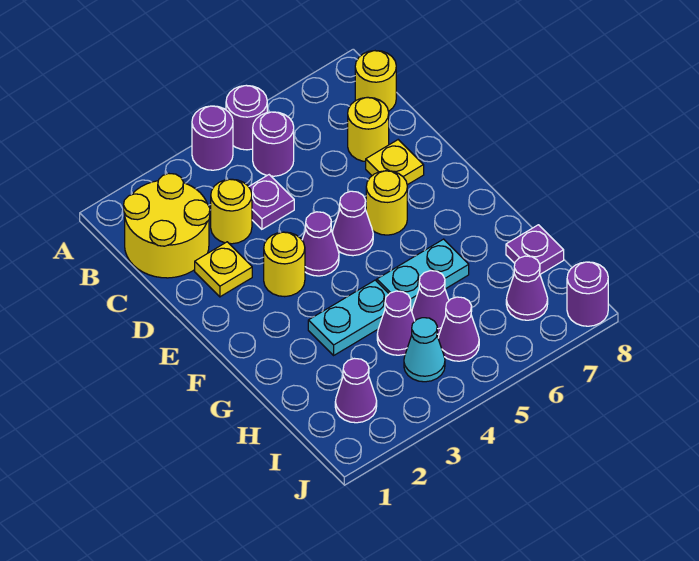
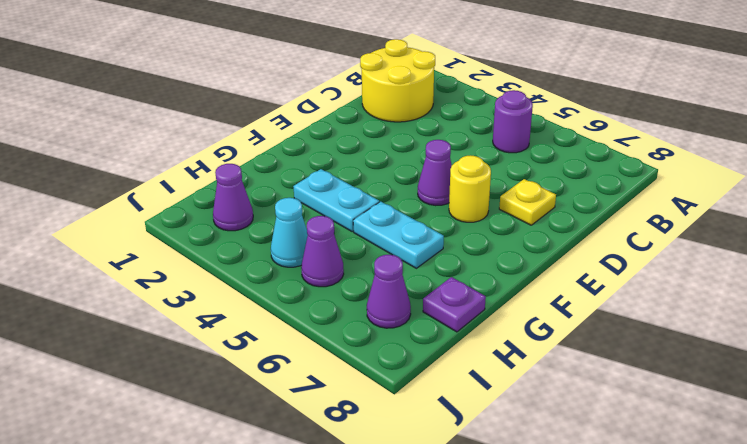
none -> purple 1x1 round brick [192,106,233,170]
none -> purple 1x1 round brick [226,86,267,150]
none -> yellow 1x1 round brick [355,51,396,112]

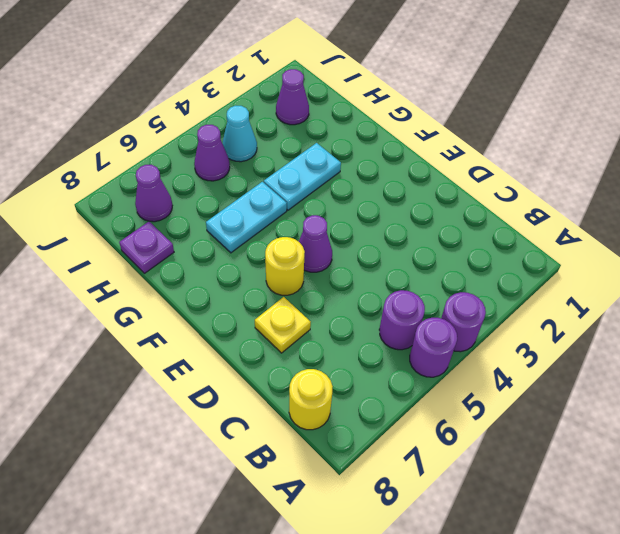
none -> yellow 2x2 round brick [124,174,210,278]
none -> yellow 1x1 round brick [211,179,252,244]
none -> purple 1x1 plate [249,175,294,229]

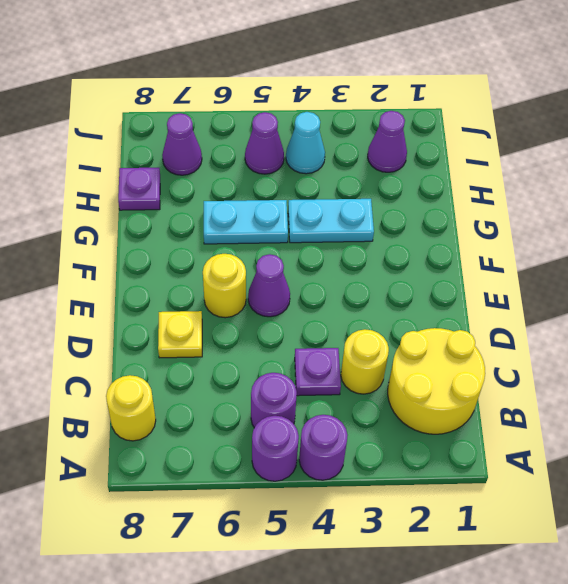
none -> yellow 1x1 round brick [348,97,389,162]
none -> yellow 1x1 plate [195,242,252,297]
none -> yellow 1x1 round brick [264,232,305,297]

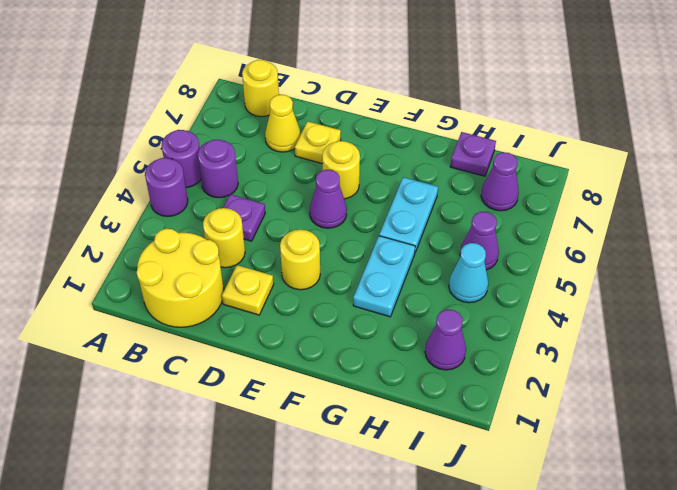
yellow 1x1 cone [265,95,301,152] -> yellow 1x1 round brick [348,97,389,162]
none -> purple 1x1 cone [302,212,339,276]
none -> purple 1x1 cone [377,291,415,355]
none -> purple 1x1 cone [412,271,449,334]

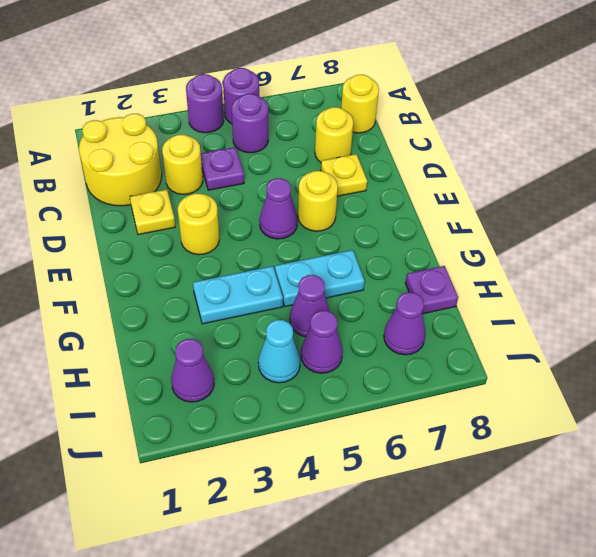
none -> purple 1x1 cone [302,212,339,276]
none -> purple 1x1 cone [377,291,415,355]
none -> purple 1x1 round brick [567,262,608,326]

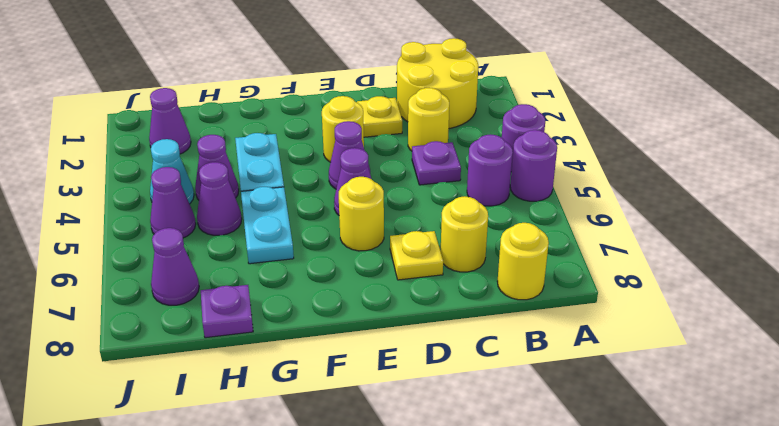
none -> purple 1x1 round brick [567,262,608,326]

